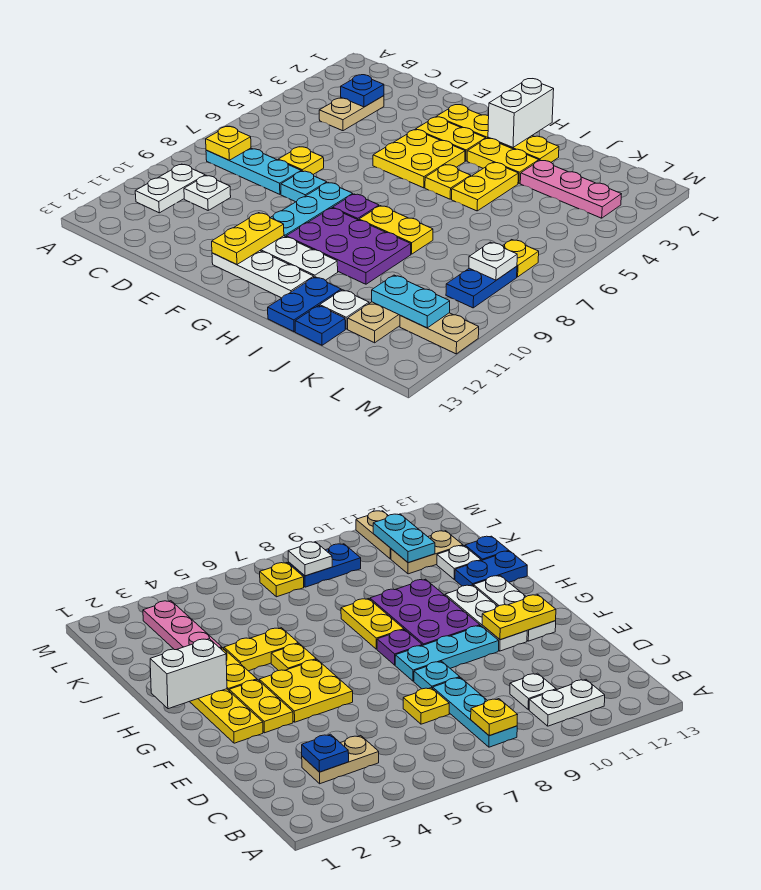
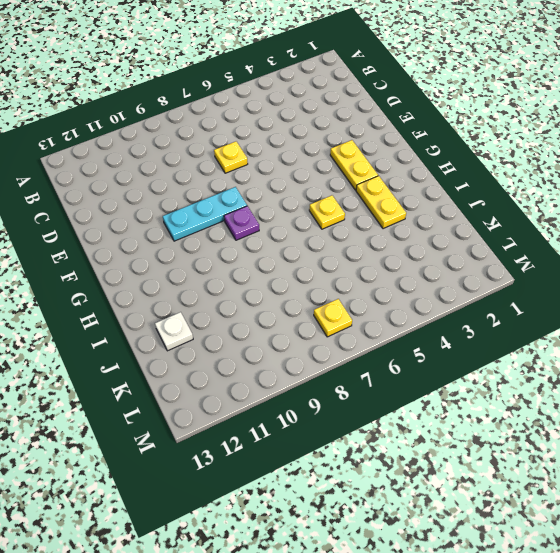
none -> cyan 1x3 plate [206,148,301,194]
none -> white 1x2 plate [135,164,205,213]
none -> tan 1x2 plate [319,96,384,131]
none -> white 1x1 plate [184,175,231,210]

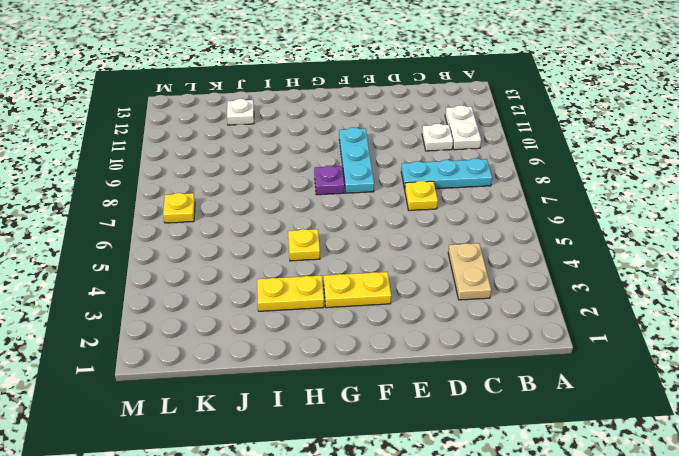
none -> cyan 1x1 plate [281,171,327,202]
none -> yellow 1x4 plate [437,105,559,162]
none -> yellow 2x2 plate [373,130,465,188]
none -> white 1x3 plate [260,236,338,280]

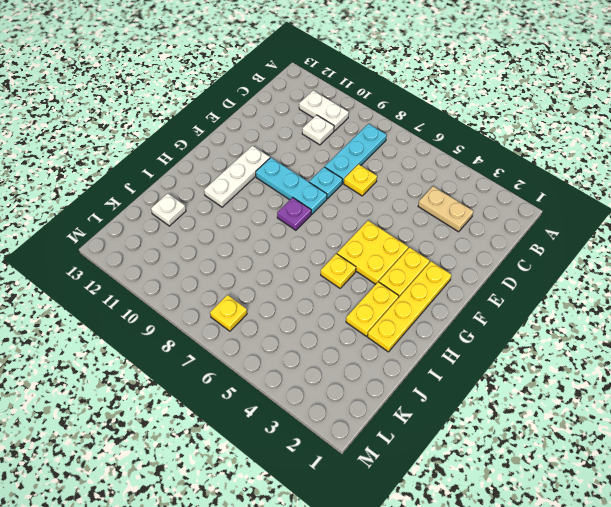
none -> white 1x3 plate [212,251,314,298]
none -> purple 2x3 plate [286,208,411,284]
none -> yellow 1x2 plate [359,206,433,254]
none -> yellow 1x2 plate [452,163,518,211]

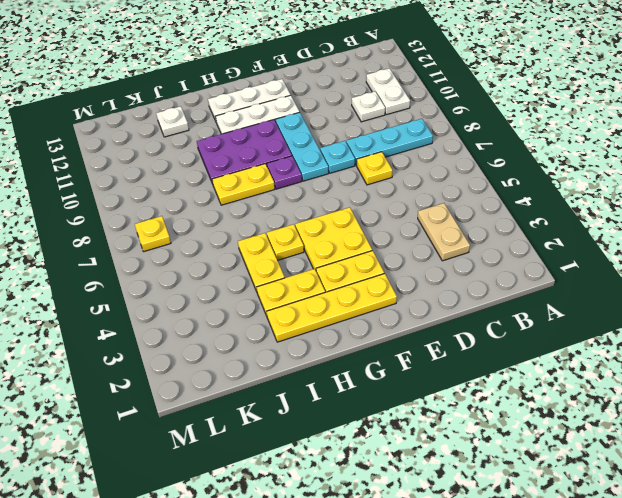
none -> blue 1x2 plate [268,277,341,332]
none -> pink 1x3 plate [520,160,621,218]
none -> blue 1x1 plate [295,306,345,345]
none -> tan 1x2 plate [348,302,400,343]

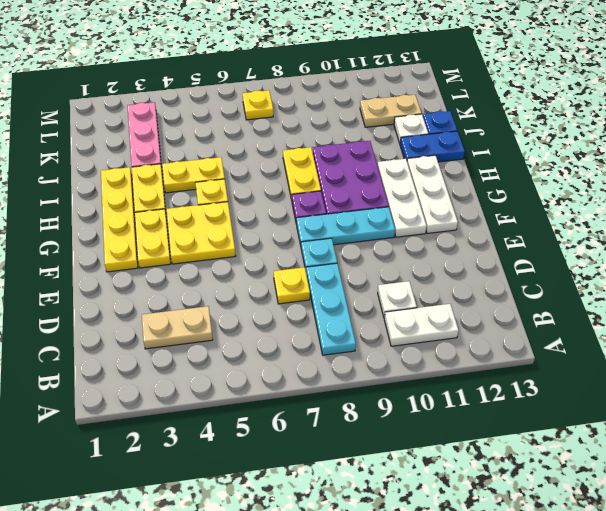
none -> blue 1x2 plate [446,266,517,308]
none -> tan 1x2 plate [400,313,479,354]
none -> yellow 1x1 plate [206,127,251,160]
none -> blue 1x1 plate [341,75,384,107]

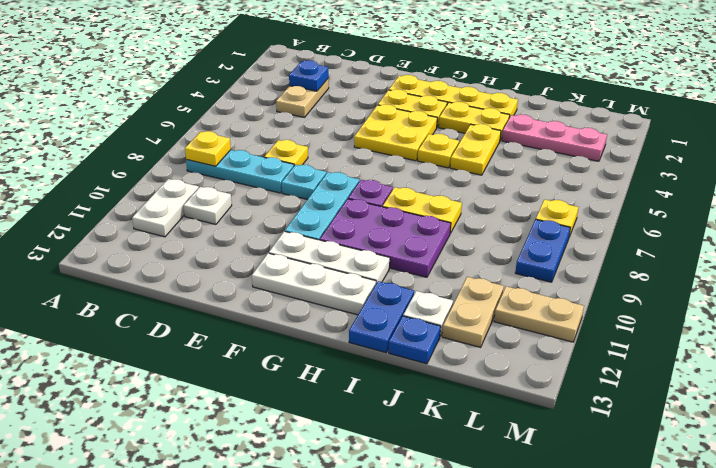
none -> yellow 1x2 plate [212,213,284,265]
none -> white 1x2 brick [488,79,554,147]
none -> cyan 1x2 plate [372,275,450,328]
none -> white 1x1 plate [469,242,517,280]

